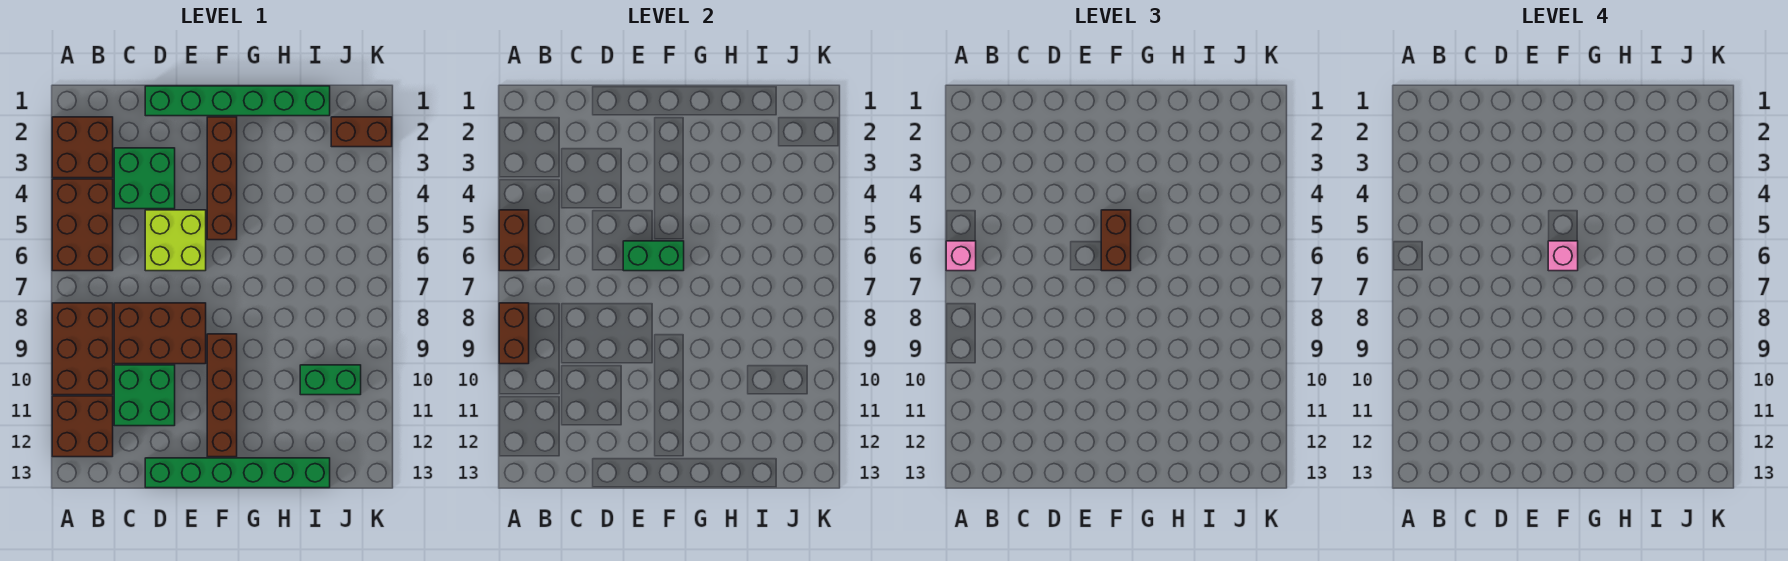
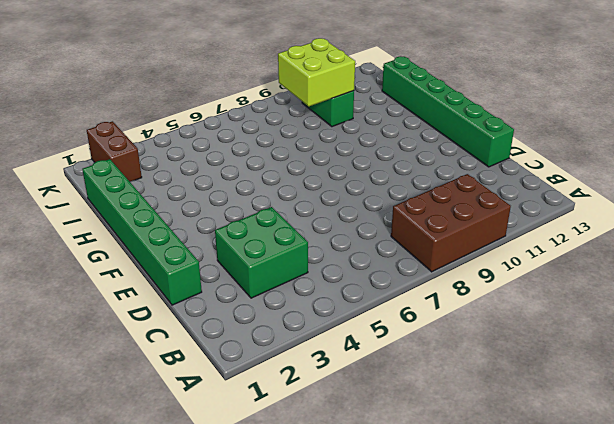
lime 2x2 brick [278,38,355,106] -> lime 2x2 brick moved to [145,210,206,271]
none -> brown 2x2 brick [52,117,113,178]
none -> brown 2x3 brick [52,179,113,271]
none -> brown 2x2 brick [52,396,113,457]

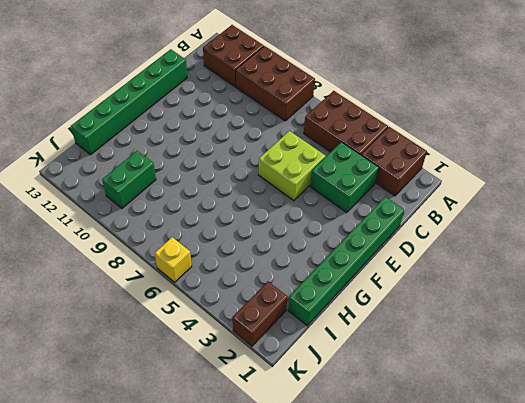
yellow 1x1 brick [155,237,192,282] -> none
none -> brown 2x3 brick [114,303,206,364]
none -> green 2x2 brick [114,365,175,426]
none -> brown 1x4 brick [207,117,237,240]

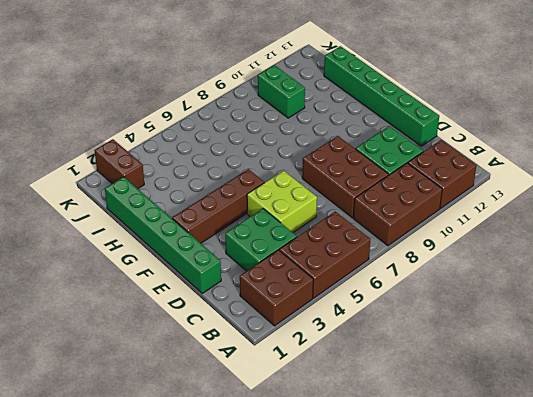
none -> brown 1x4 brick [207,334,237,457]
none -> brown 1x2 brick [499,210,529,271]
none -> brown 1x2 brick [499,303,529,364]

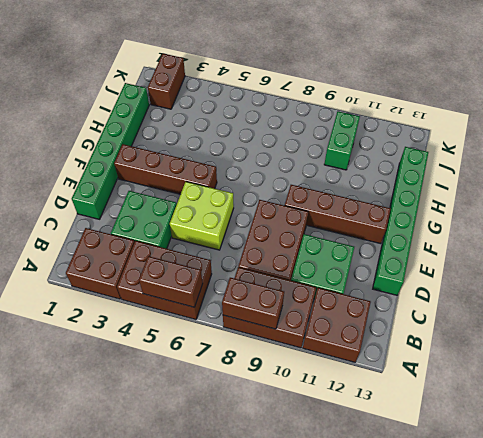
none -> green 1x2 brick [623,241,684,271]
none -> pink 1x1 brick [946,241,976,271]
none -> brown 1x2 brick [1101,210,1131,271]

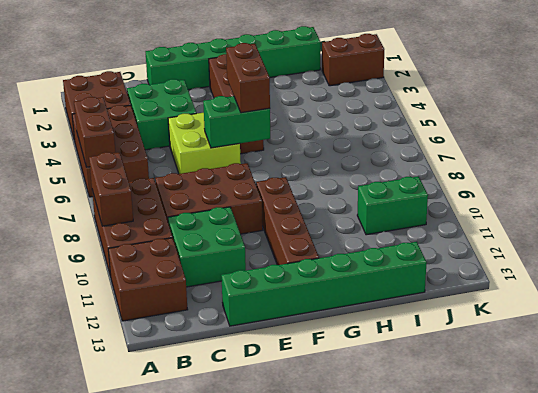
none -> pink 1x1 brick [946,241,976,271]
none -> pink 1x1 brick [1548,241,1578,271]

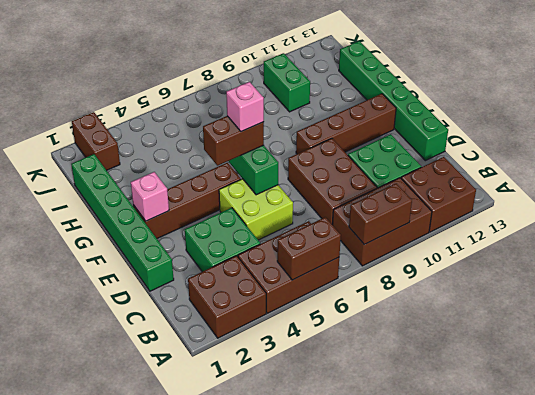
pink 1x1 brick [131,172,169,221] -> pink 1x1 brick moved to [946,241,976,271]

